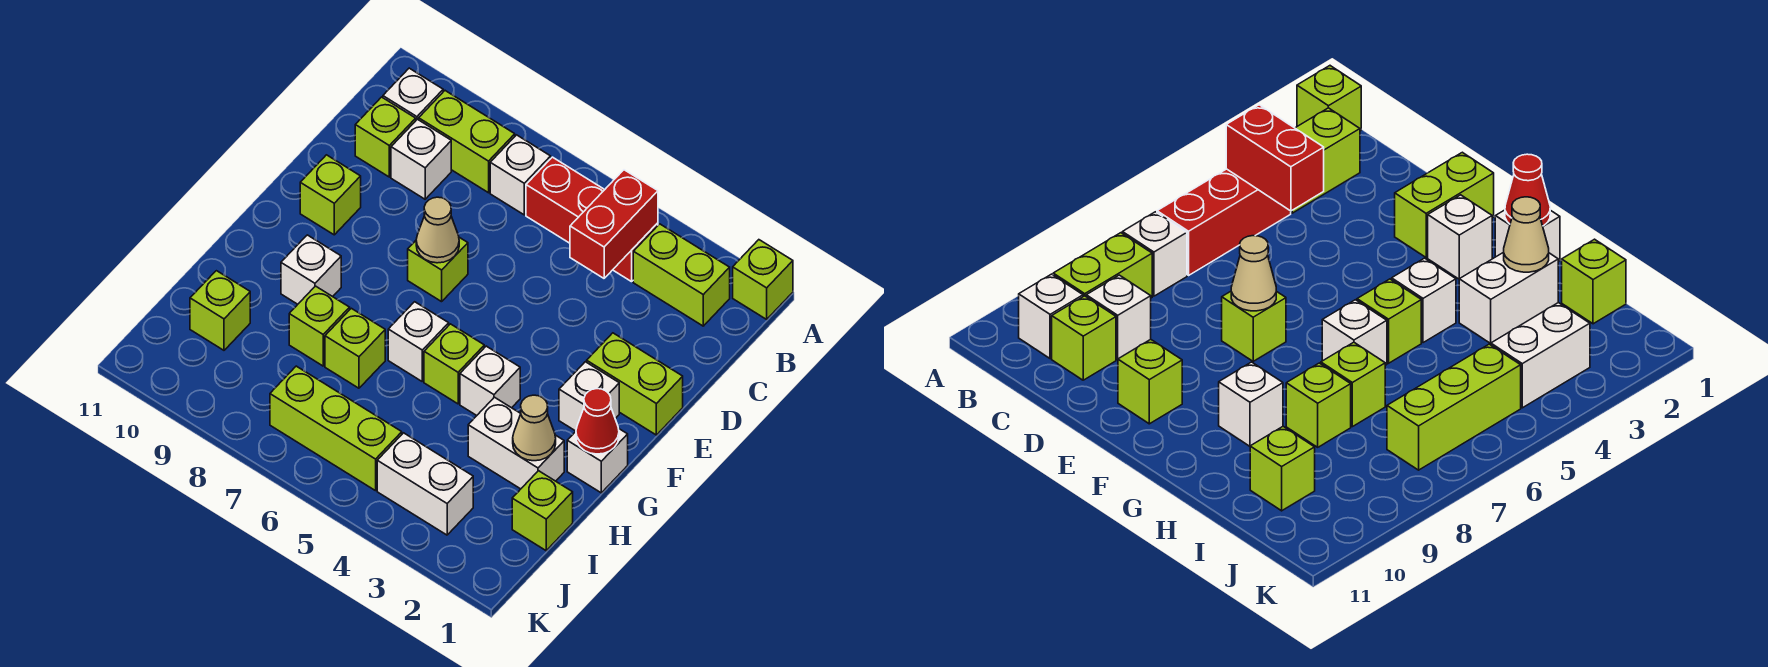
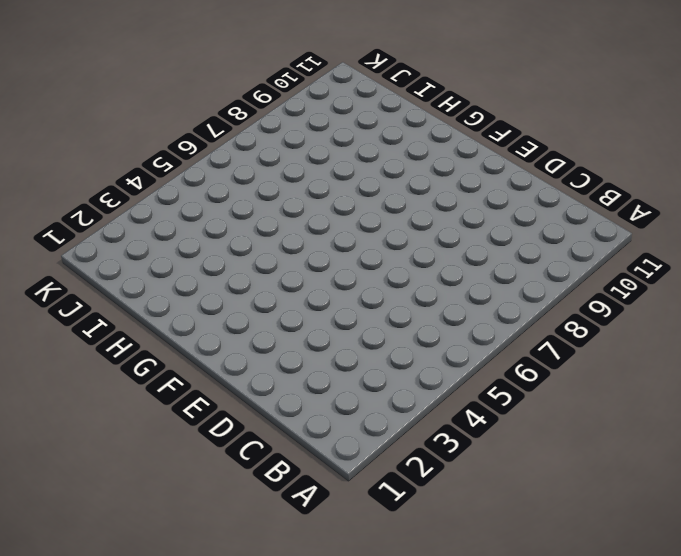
none -> lime 1x1 brick [733,240,793,319]
none -> lime 1x2 brick [633,224,730,326]
none -> red 1x3 brick [526,157,658,282]

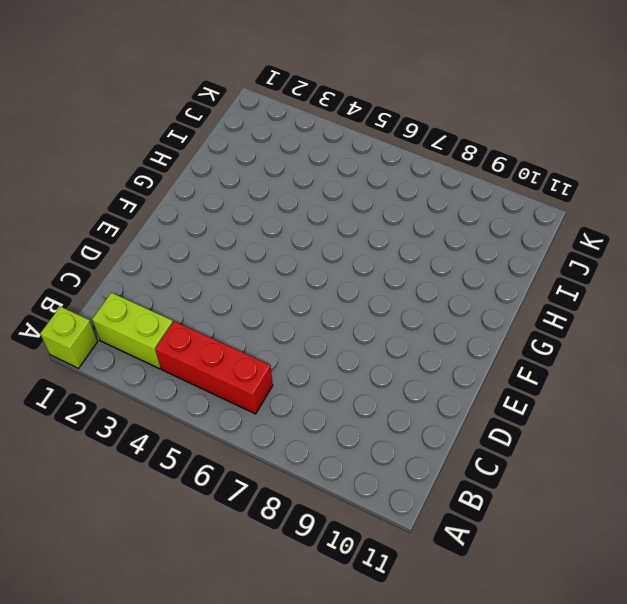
none -> white 1x1 brick [490,135,551,215]
none -> lime 1x2 brick [419,91,515,193]
none -> white 1x1 brick [383,68,443,120]

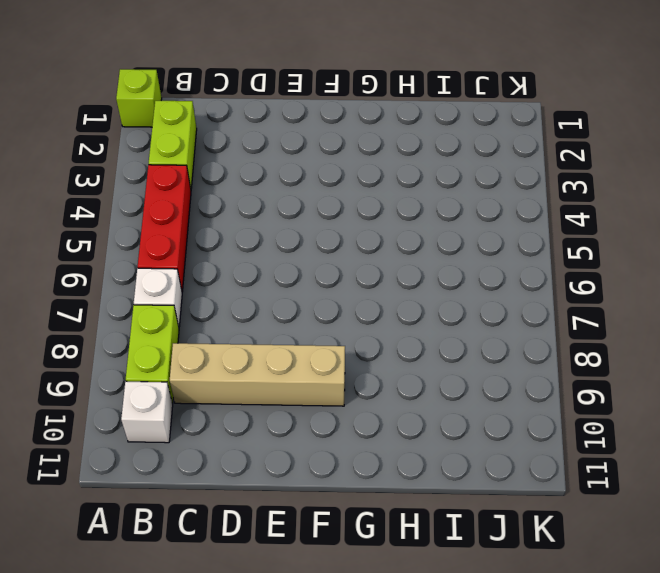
tan 1x4 brick [170,343,345,406] -> white 1x1 brick [391,119,451,199]
none -> lime 1x1 brick [355,97,416,177]
none -> lime 1x2 brick [587,333,683,435]
none -> lime 1x1 brick [408,237,468,302]

